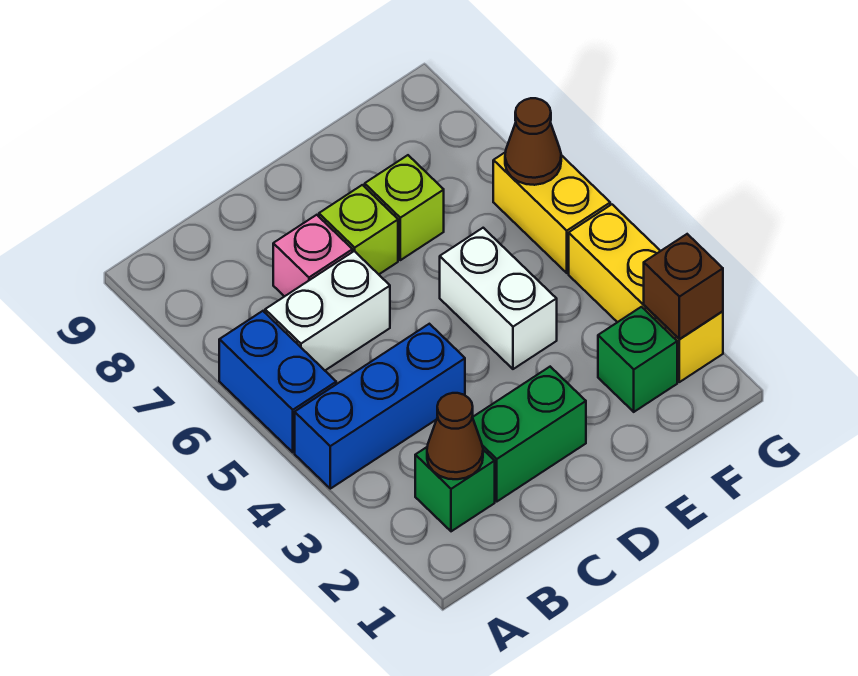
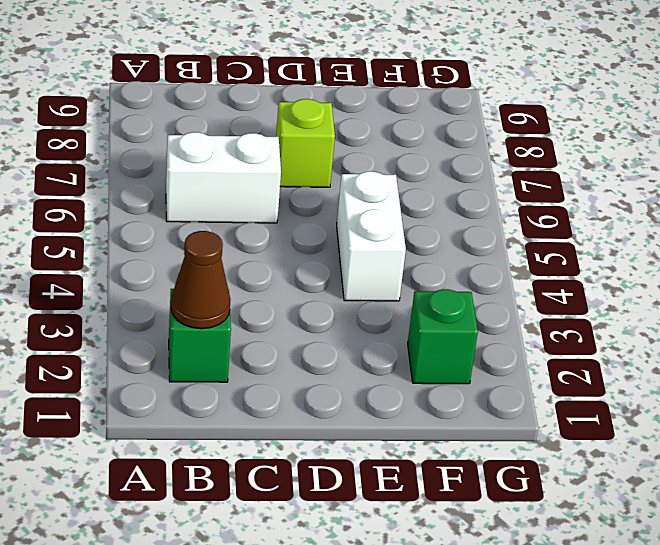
none -> blue 1x3 brick [295,324,465,489]
none -> blue 1x2 brick [219,311,336,452]
none -> green 1x2 brick [473,367,586,501]

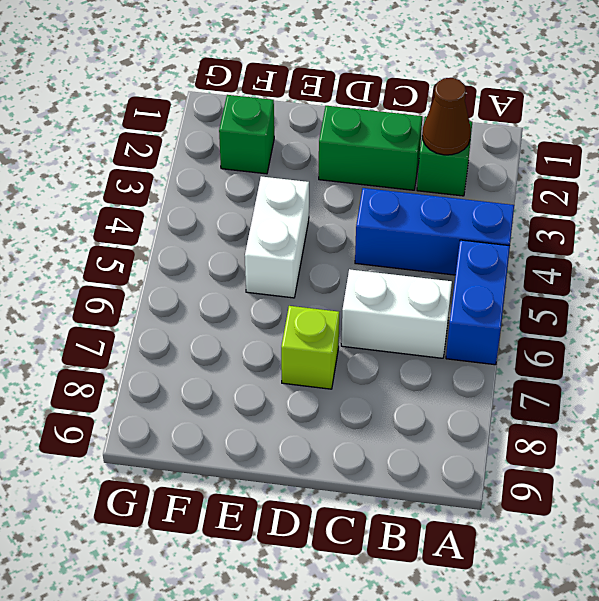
none -> pink 1x1 brick [273,215,352,297]
none -> lime 1x1 brick [365,155,444,260]
none -> yellow 1x3 brick [569,205,723,382]

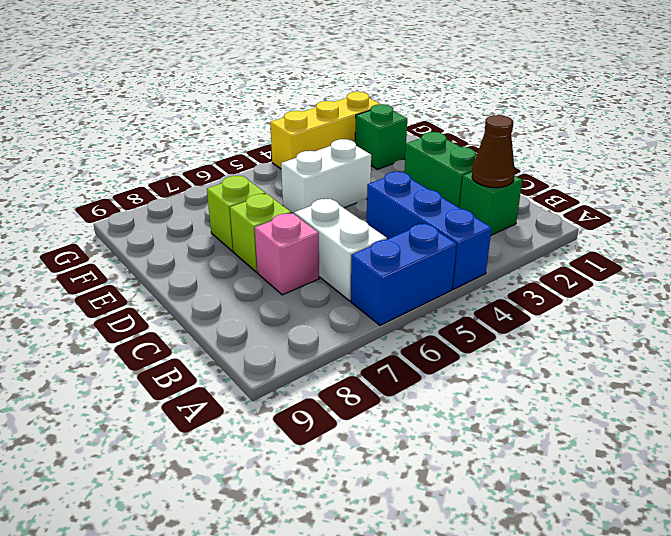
none -> yellow 1x2 brick [493,152,610,273]
none -> brown 1x1 brick [644,234,723,339]
none -> brown 1x1 cone [505,98,561,185]

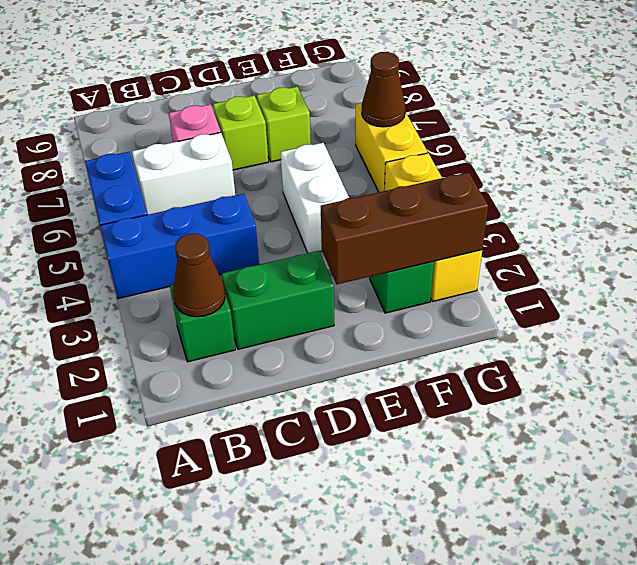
brown 1x3 brick [321,172,488,284] -> brown 1x1 brick [644,234,723,339]

